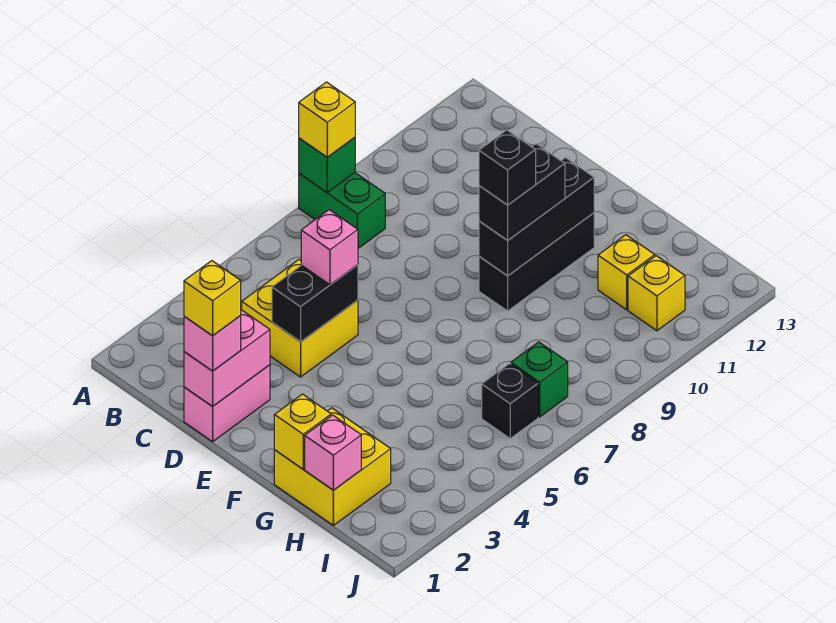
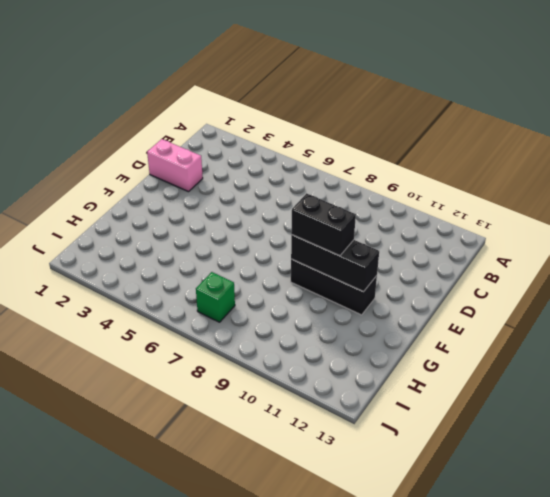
none -> green 1x2 brick [299,173,385,248]
none -> yellow 2x2 brick [242,260,358,377]
none -> yellow 2x2 brick [274,408,391,525]

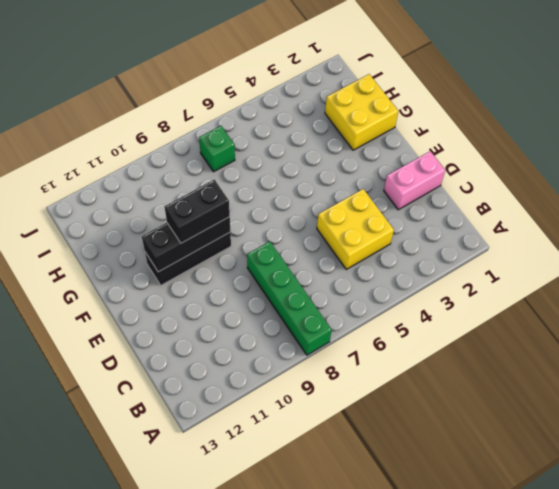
green 1x4 brick [247,241,332,355] -> green 1x2 brick [299,173,385,248]
none -> yellow 1x1 brick [598,235,655,310]
none -> black 1x1 brick [482,364,538,438]
none -> yellow 1x1 brick [628,256,685,331]

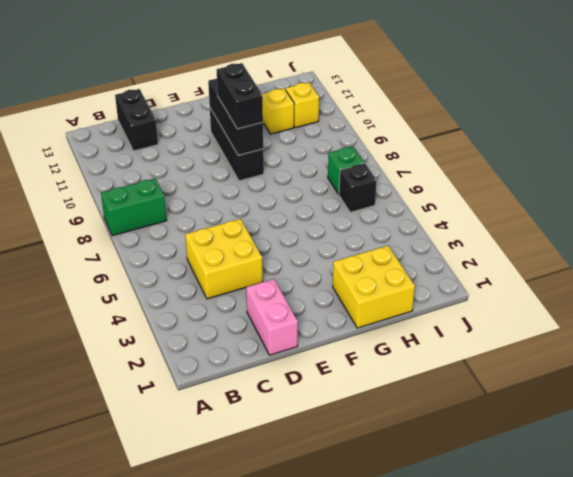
black 1x2 brick [115,89,158,151] -> black 1x2 brick moved to [272,265,358,342]
none -> green 1x1 brick [299,138,355,192]
none -> pink 1x2 brick [184,310,270,407]
none -> yellow 1x1 brick [274,394,331,469]

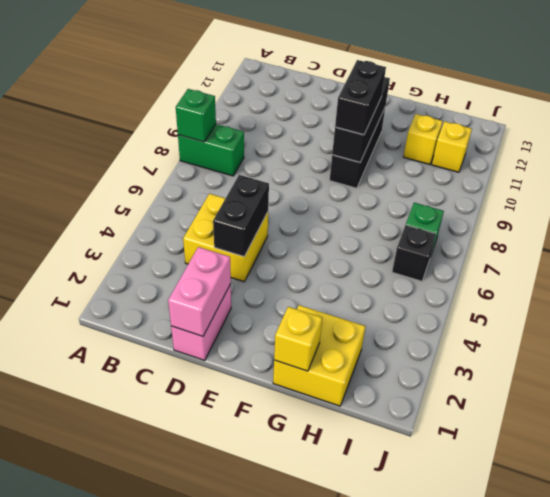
none -> pink 1x1 brick [305,415,361,490]
none -> yellow 1x1 brick [299,82,355,157]
none -> pink 1x1 brick [184,316,241,371]

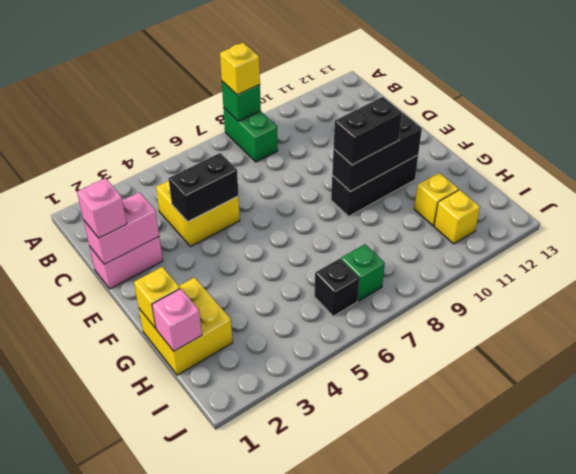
none -> pink 1x1 brick [301,210,358,285]
none -> yellow 1x1 brick [184,261,241,336]
none -> black 1x1 brick [479,130,536,205]

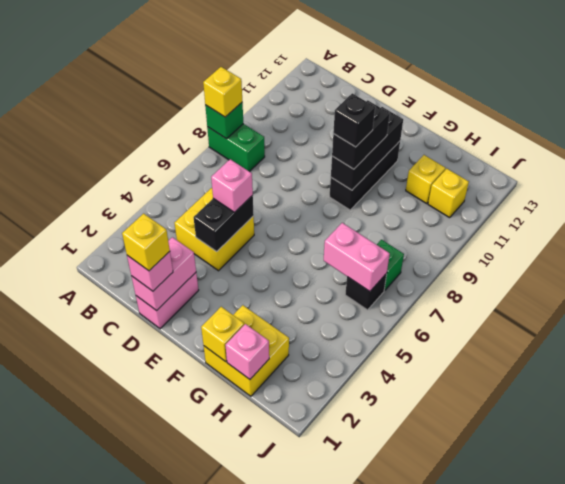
pink 1x2 brick [324,223,390,291] -> none

